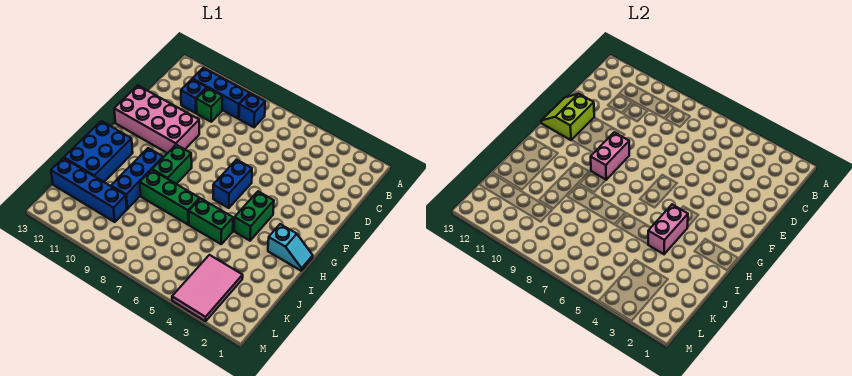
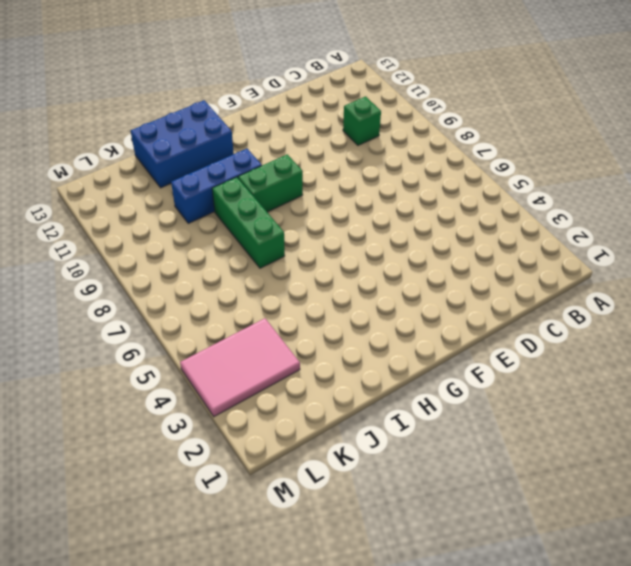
none -> blue 1x1 brick [239,93,265,127]
none -> blue 1x3 brick [193,68,249,119]
none -> blue 1x1 brick [181,79,207,113]

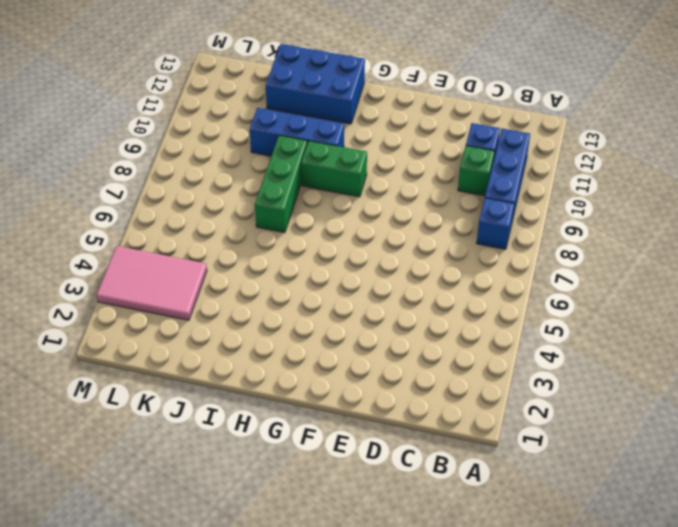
none -> pink 2x4 brick [114,85,199,153]
none -> blue 1x2 brick [213,160,252,208]
none -> green 1x2 brick [234,191,274,241]

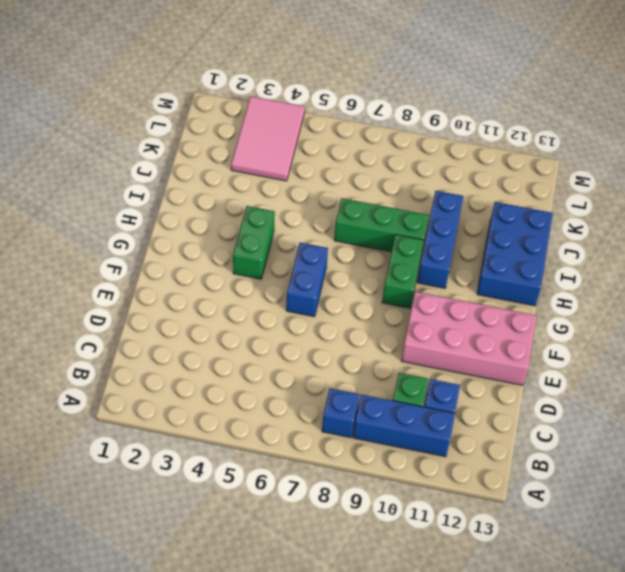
none -> cyan 1x2 slope [268,224,313,271]
none -> green 1x2 brick [189,198,233,244]
none -> blue 1x4 brick [51,158,127,222]

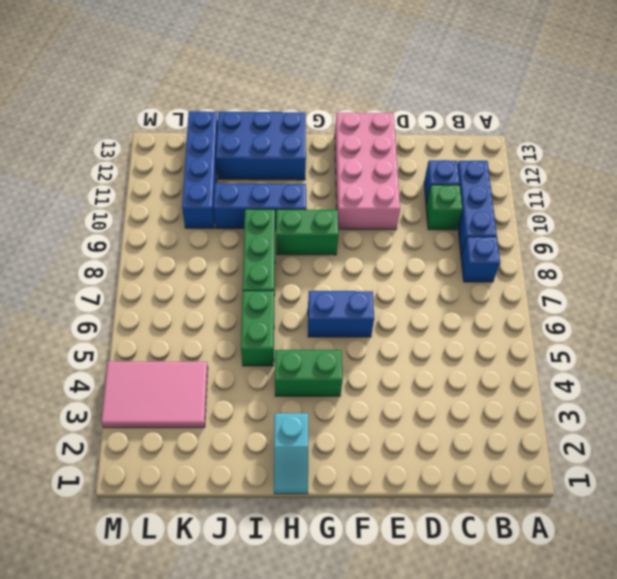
none -> lime 2x2 slope [541,94,594,140]
none -> pink 1x2 brick [591,132,629,180]
none -> pink 1x2 brick [648,205,688,254]

